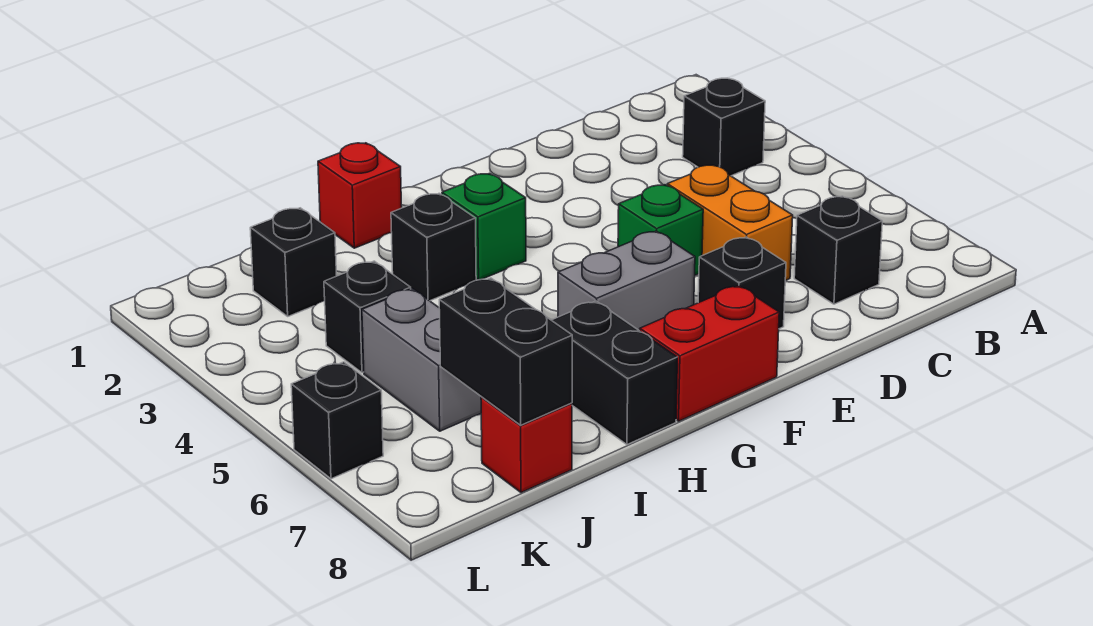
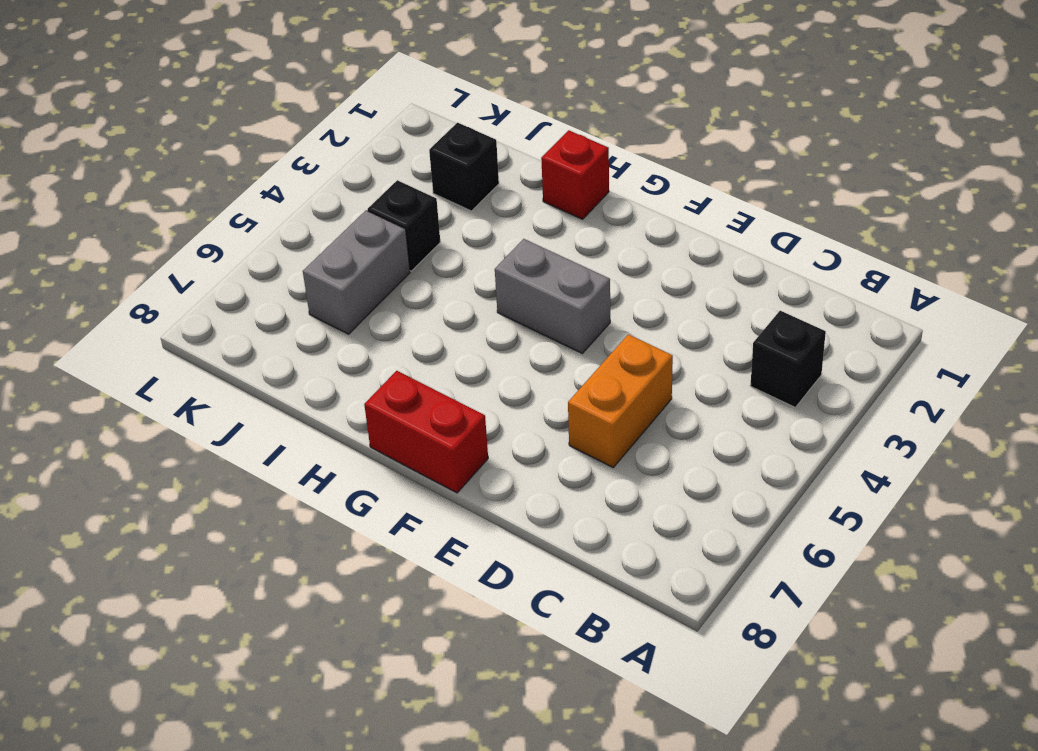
grey 1x2 brick [495,239,610,353] -> grey 1x2 brick moved to [558,231,695,331]
none -> black 1x1 brick [794,196,882,304]
none -> green 1x1 brick [618,185,703,275]
none -> black 1x1 brick [698,237,786,329]

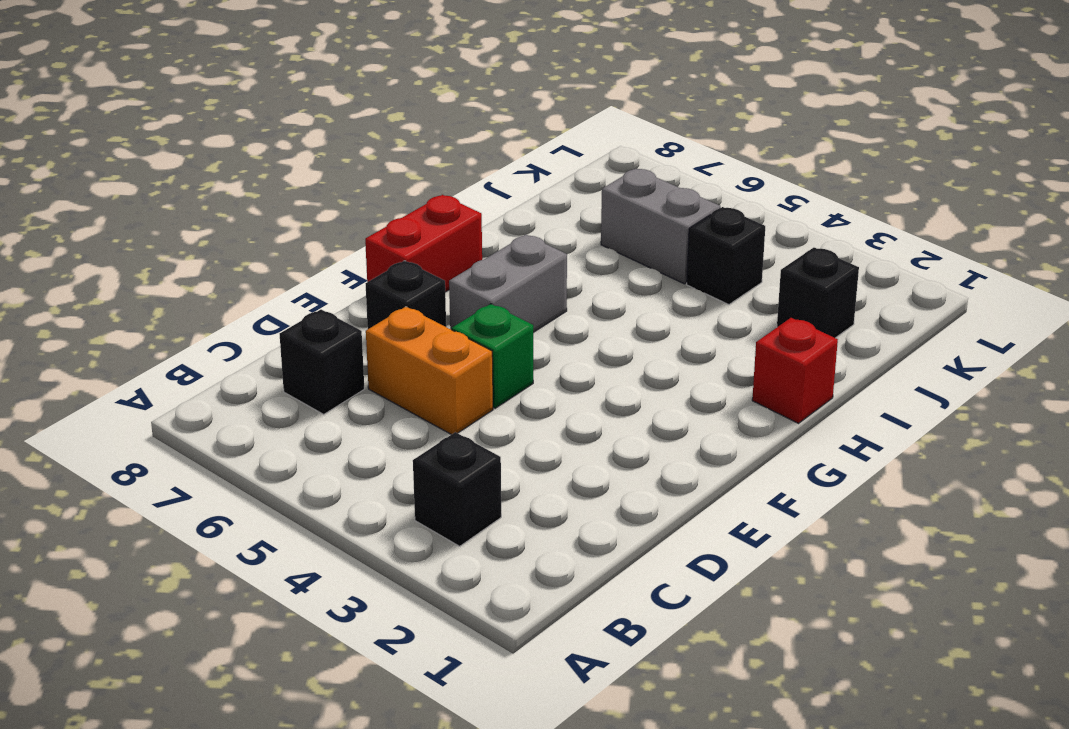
none -> green 1x1 brick [442,173,526,280]
none -> black 1x1 brick [391,193,476,301]
none -> black 1x2 brick [552,301,678,445]

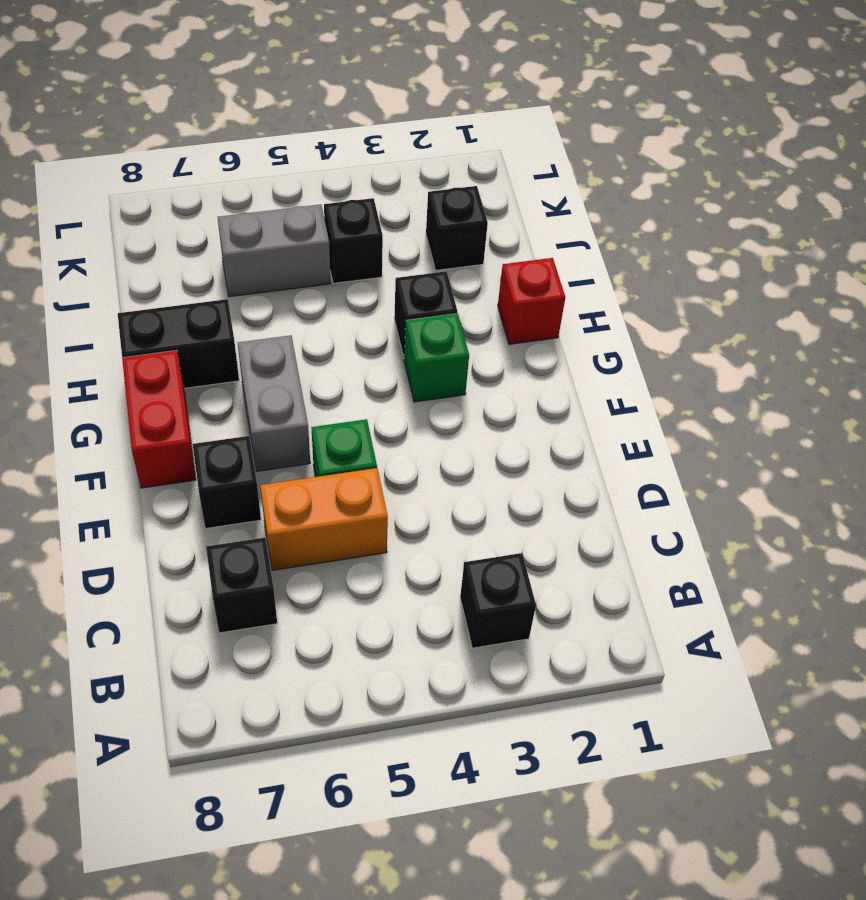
none -> red 1x1 brick [481,397,572,493]
none -> black 1x1 brick [291,362,383,479]
none -> black 1x2 brick [439,278,572,425]

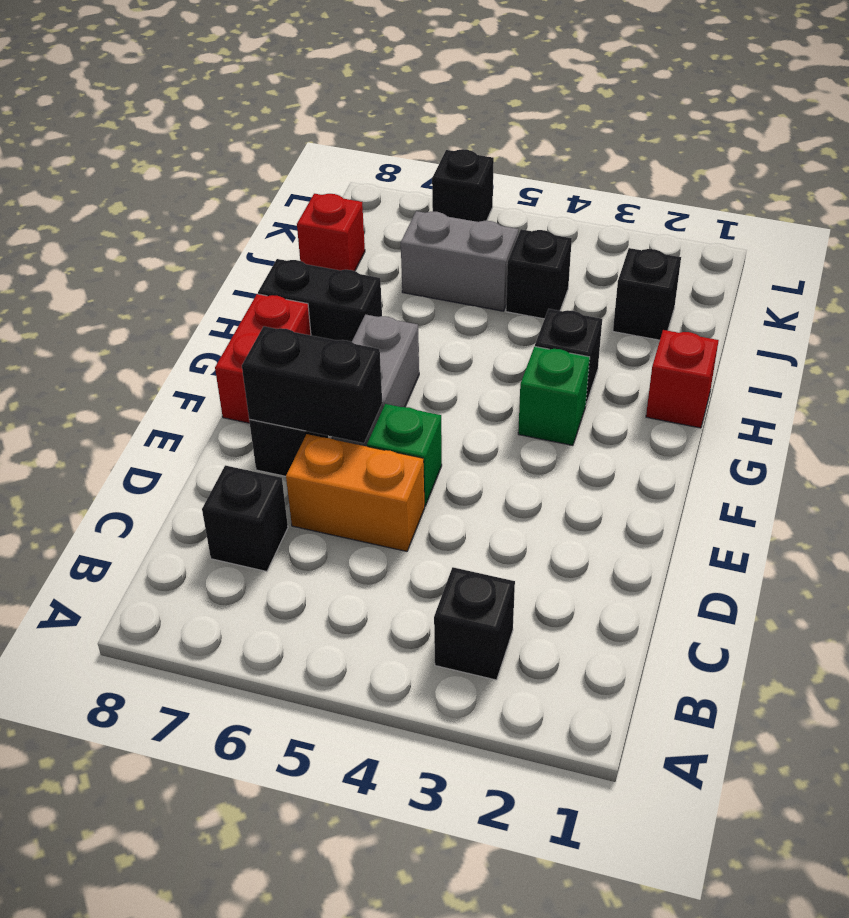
black 1x2 brick [242,326,382,443] -> black 1x2 brick moved to [439,278,572,425]

